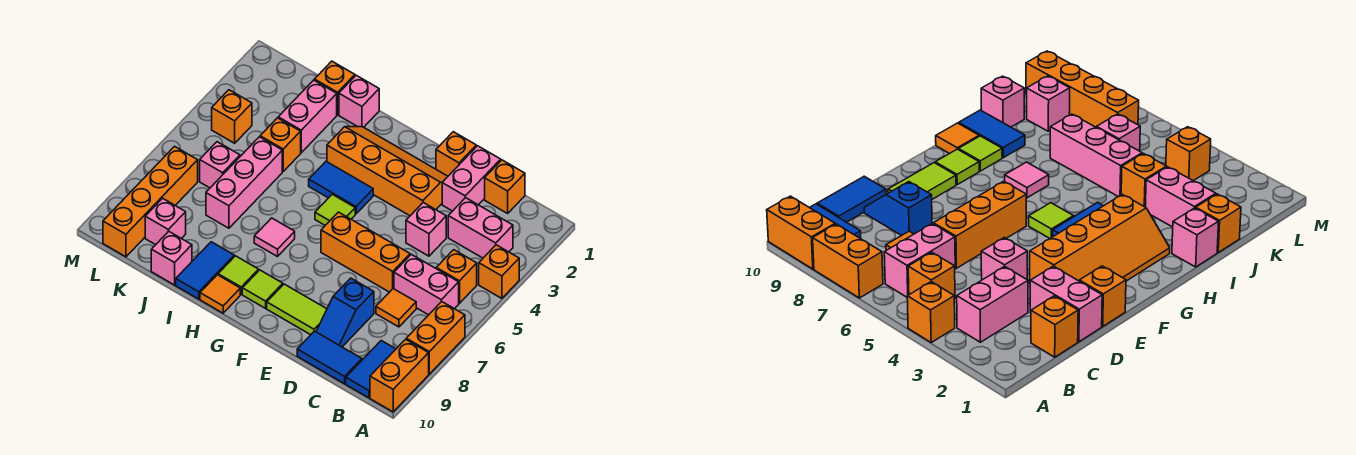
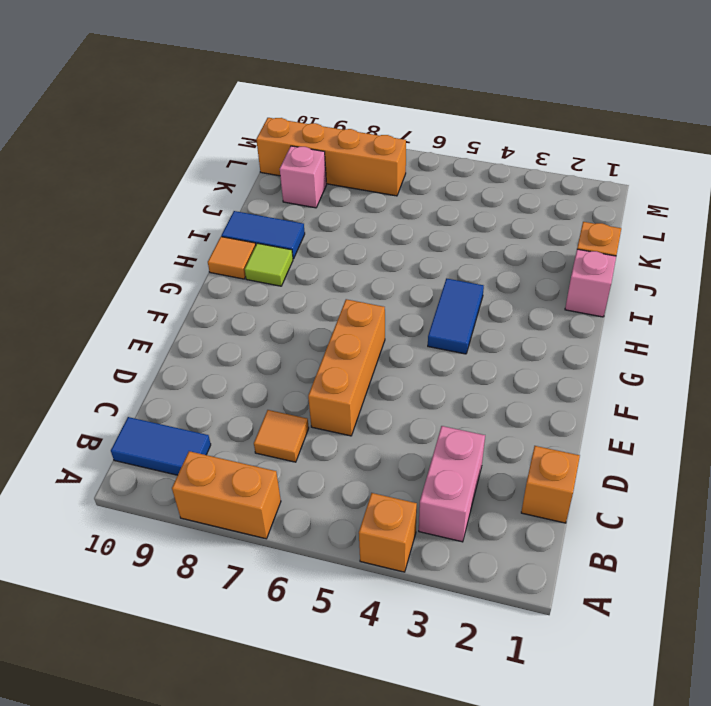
none -> orange 1x2 brick [370,339,429,412]
none -> orange 1x1 brick [436,250,477,303]
none -> pink 1x2 brick [394,254,459,315]
none -> blue 1x2 tile [297,331,362,384]

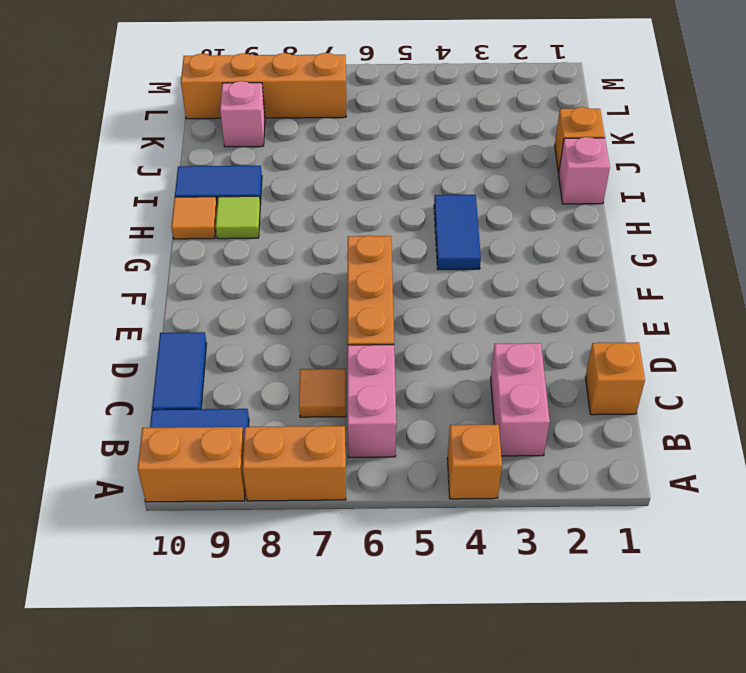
none -> orange 1x1 brick [436,250,477,303]
none -> pink 1x2 brick [442,146,501,211]
none -> pink 1x1 brick [406,203,446,256]
none -> blue 1x2 slope [316,278,374,347]

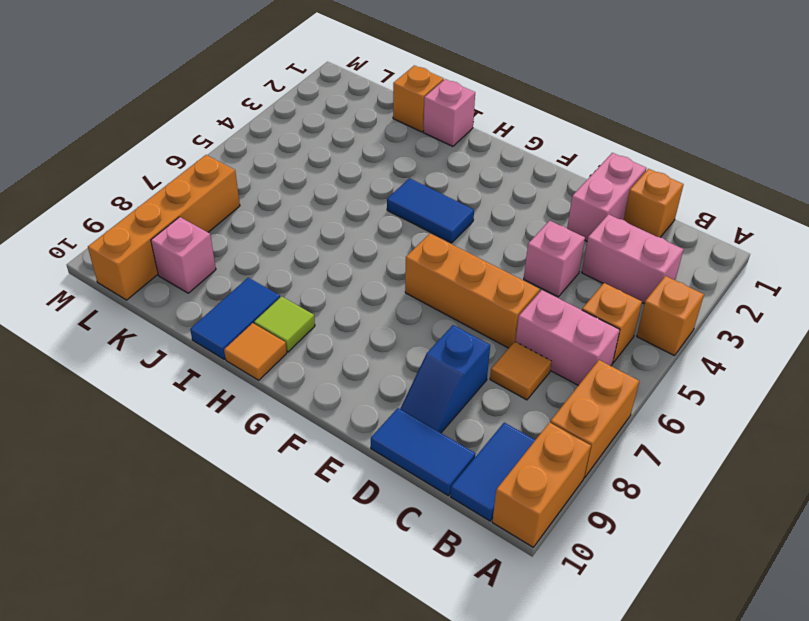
none -> orange 1x1 brick [436,132,476,176]
none -> orange 2x4 slope [327,127,448,216]
none -> lime 1x2 tile [267,284,327,335]
none -> lime 1x1 tile [315,194,355,225]

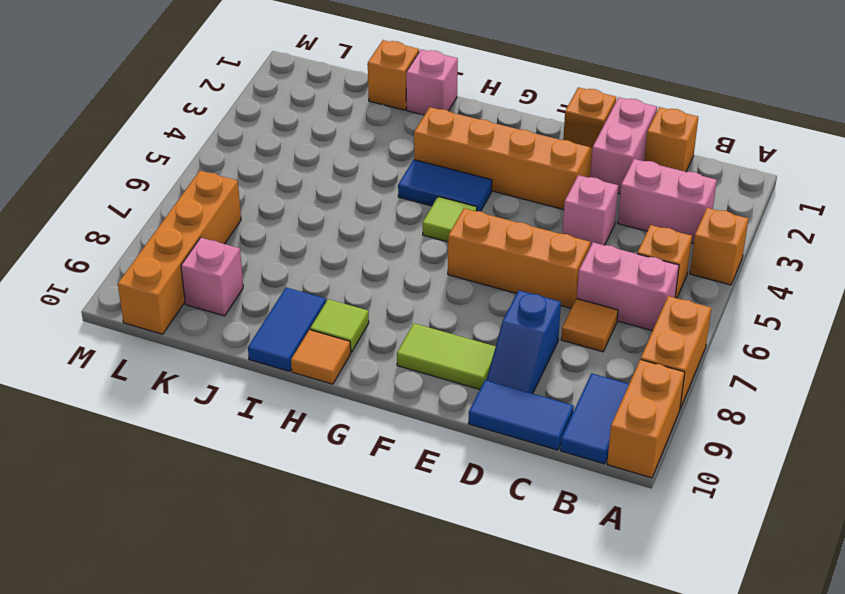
none -> lime 1x1 tile [242,270,283,308]
none -> pink 1x1 tile [254,218,295,257]
none -> pink 1x2 brick [278,80,337,153]
none -> orange 1x1 brick [260,118,301,171]

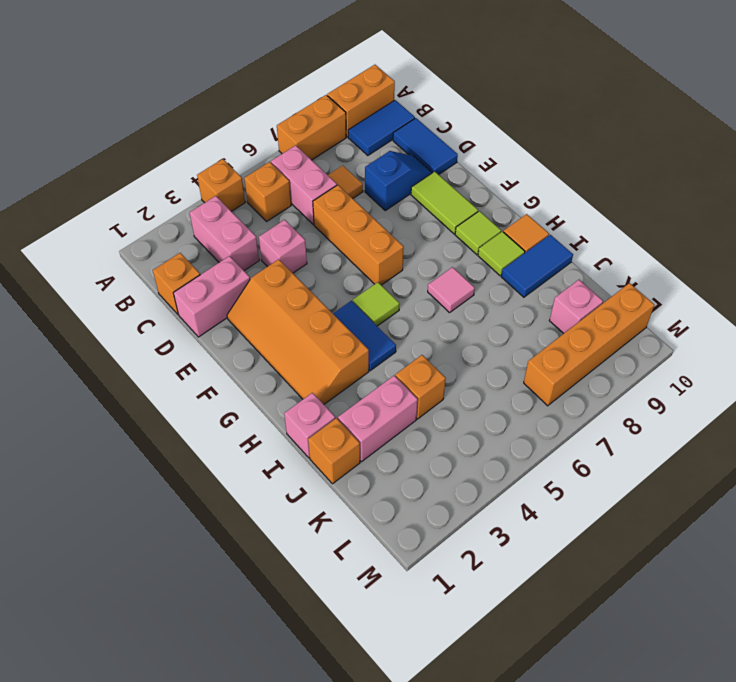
none -> orange 1x1 brick [436,132,476,176]
none -> pink 1x3 brick [206,137,282,228]
none -> pink 1x1 brick [151,231,192,285]
none -> pink 1x1 brick [200,142,240,188]

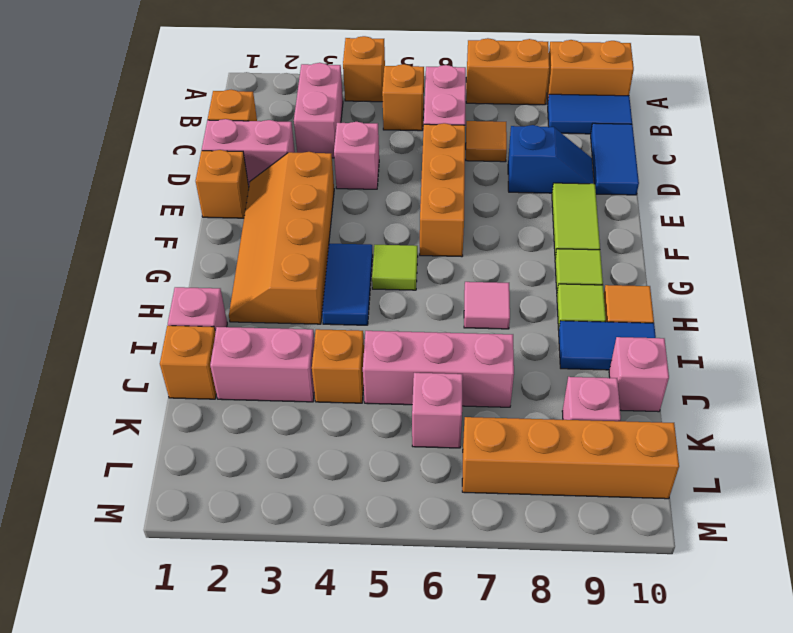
none -> orange 1x1 brick [212,90,252,143]

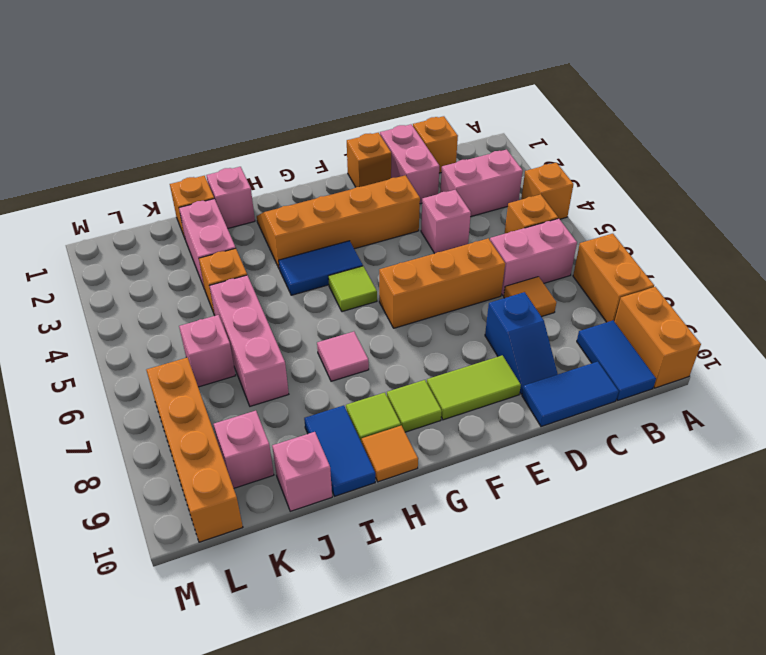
none -> orange 1x1 brick [212,90,252,143]

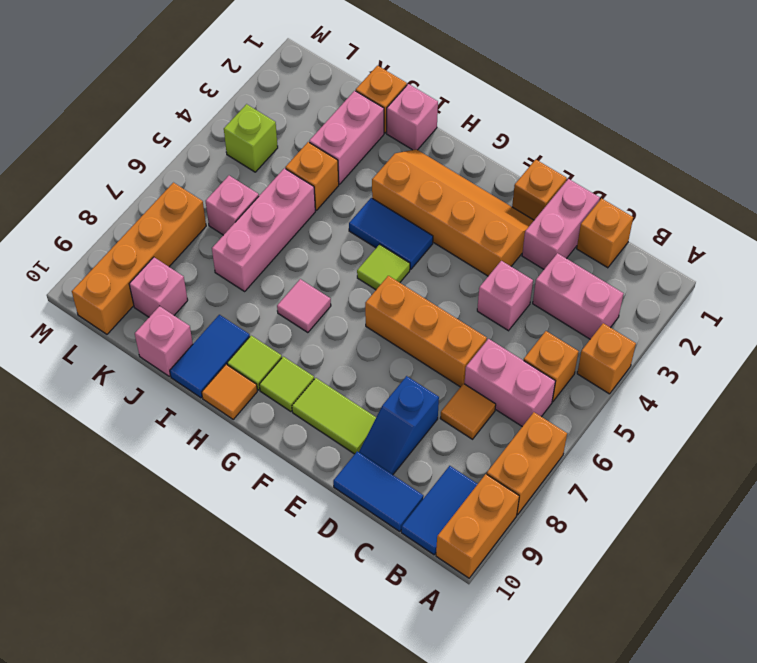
lime 1x1 brick [224,104,278,172] -> orange 1x1 brick [212,90,252,143]

